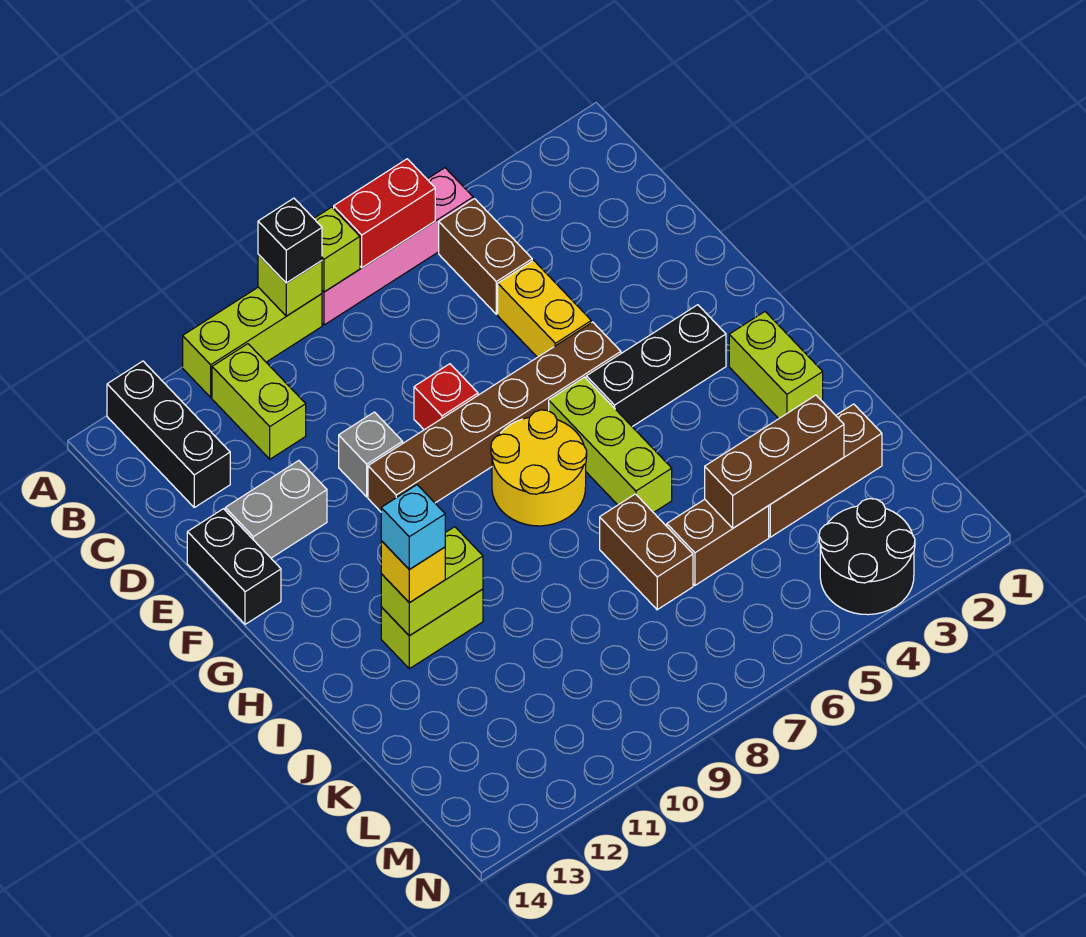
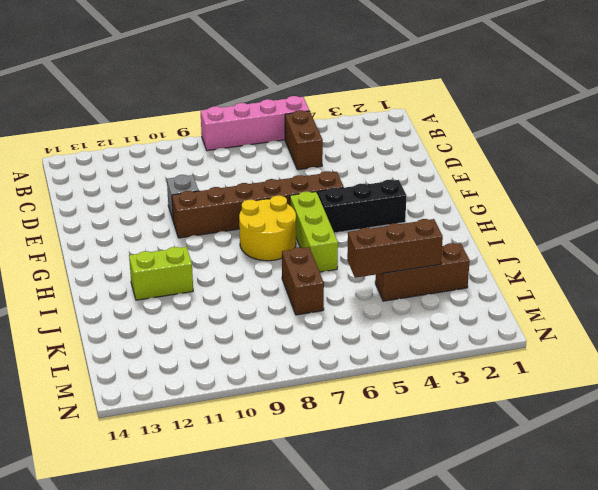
none -> lime 1x3 brick [183,287,322,397]
none -> black 1x3 brick [107,361,230,507]
none -> lime 1x2 brick [212,344,306,459]

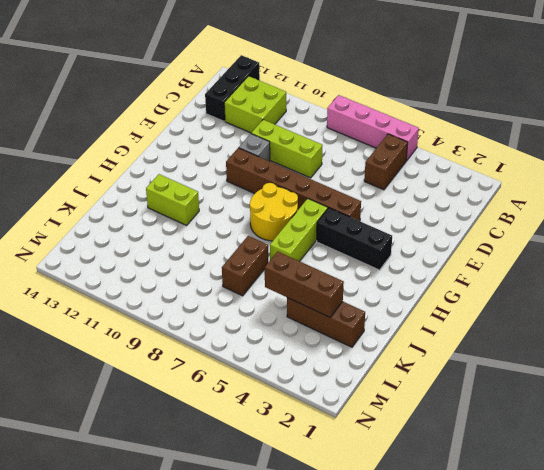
lime 2x2 brick [224,76,286,133] -> lime 1x2 brick [212,344,306,459]
lime 1x3 brick [251,120,323,178] -> lime 1x3 brick moved to [183,287,322,397]
none -> yellow 1x2 brick [498,260,591,357]
none -> red 1x1 brick [414,364,478,430]
none -> grey 1x2 brick [225,461,327,558]

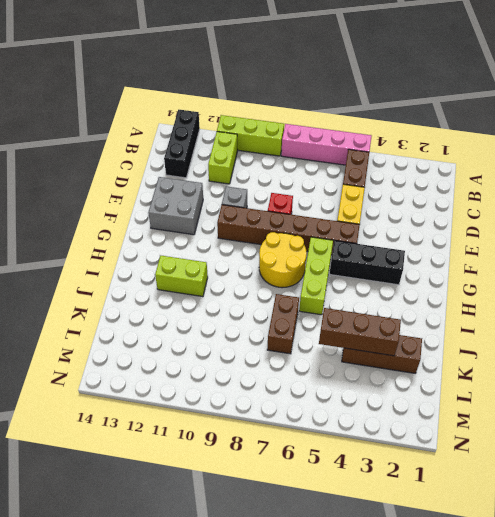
grey 2x2 brick [148,177,203,235] -> grey 1x2 brick [225,461,327,558]
none -> black 1x2 brick [187,509,281,624]
none -> lime 1x2 brick [729,312,823,419]
none -> brown 1x2 brick [667,499,769,585]

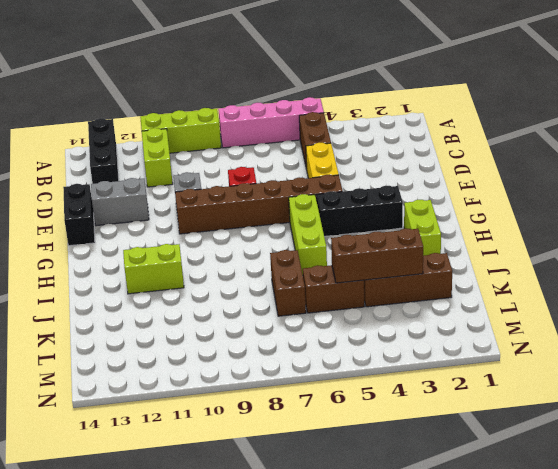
none -> yellow 2x2 round brick [491,410,587,526]
none -> black 2x2 round brick [819,499,915,615]
none -> red 1x2 brick [334,159,435,268]

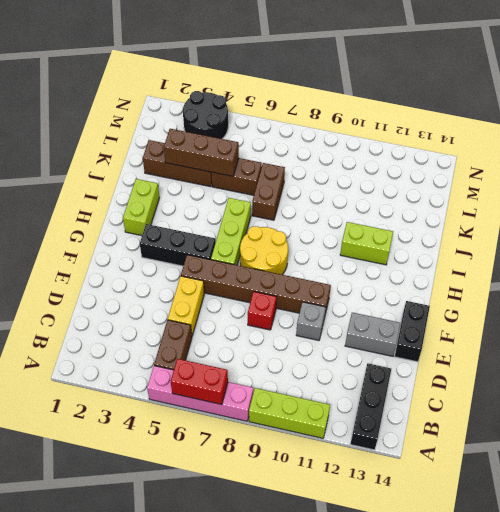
none -> lime 1x2 brick [212,344,306,459]
none -> lime 1x1 brick [314,207,360,292]
none -> lime 1x1 brick [258,254,322,316]

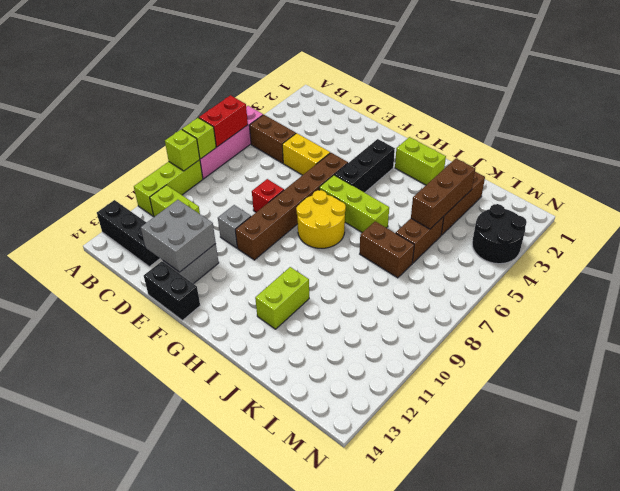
grey 2x2 brick [141,200,216,272] -> none
none -> lime 1x2 brick [381,527,483,636]
none -> black 1x1 brick [258,198,322,283]
none -> yellow 1x1 brick [381,541,445,603]

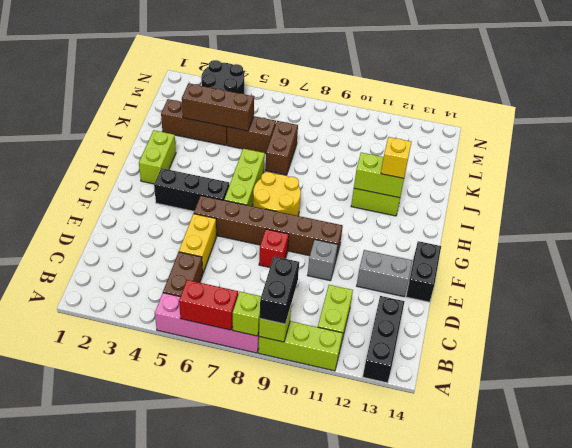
black 1x2 brick [260,256,299,324] -> black 1x1 brick [258,198,322,283]
none -> cyan 1x1 brick [381,485,445,570]

